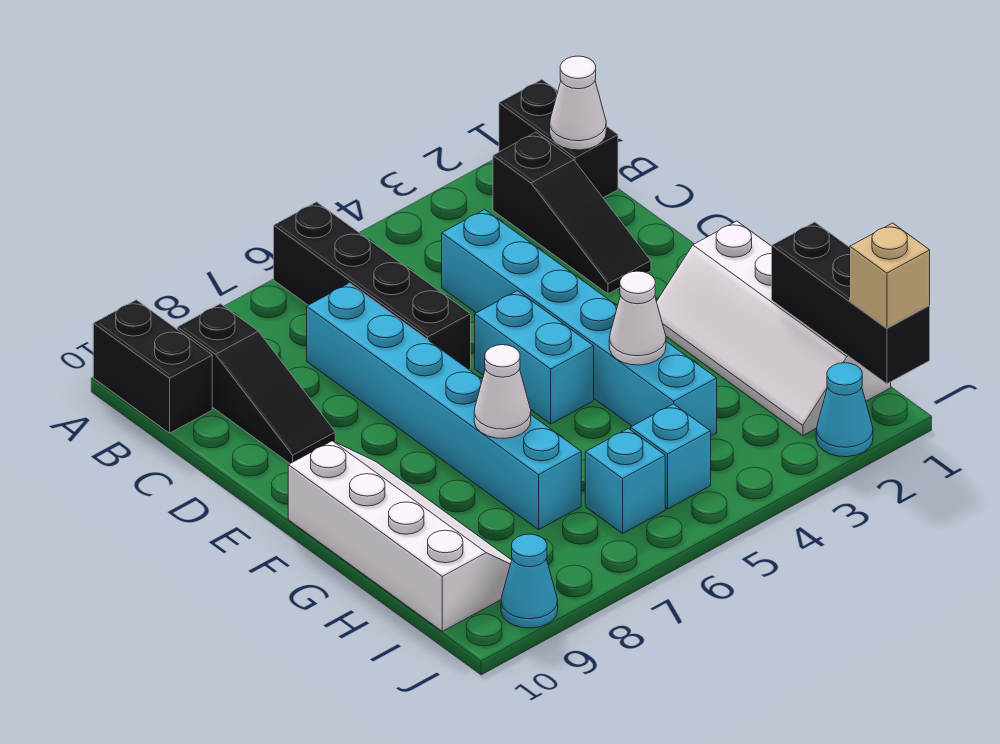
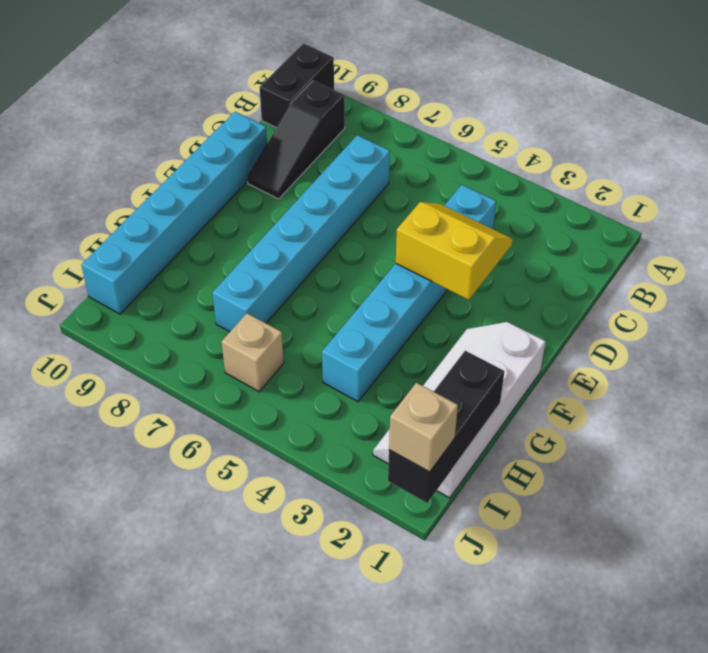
yellow 2x2 slope [396,202,513,300] -> none
cyan 1x6 brick [81,112,267,314] -> white 2x4 slope [288,441,512,631]
tan 1x1 brick [222,313,284,392] -> cyan 1x1 brick [585,428,665,533]
none -> black 1x2 brick [499,80,618,198]
none -> black 1x4 brick [274,202,471,369]
none -> black 1x3 slope [493,132,651,294]

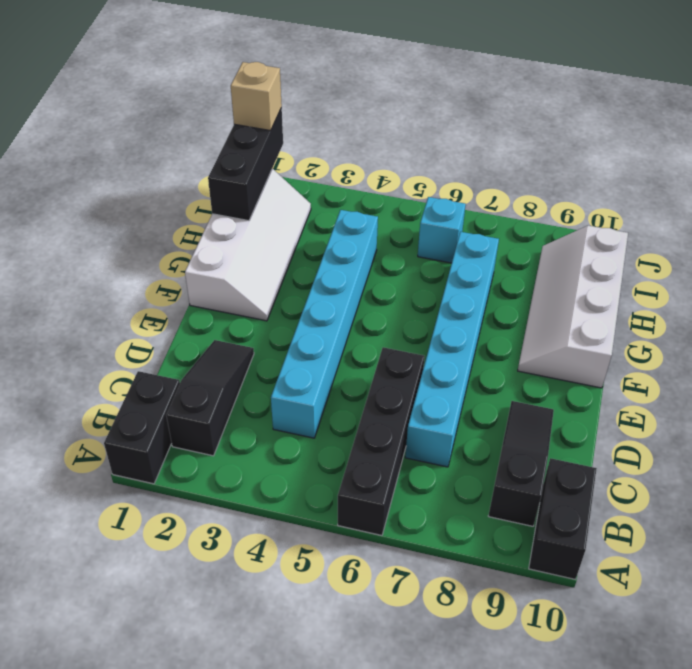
none -> cyan 1x2 brick [475,291,594,424]
none -> cyan 1x1 brick [631,404,711,509]
none -> cyan 1x1 cone [816,363,873,457]

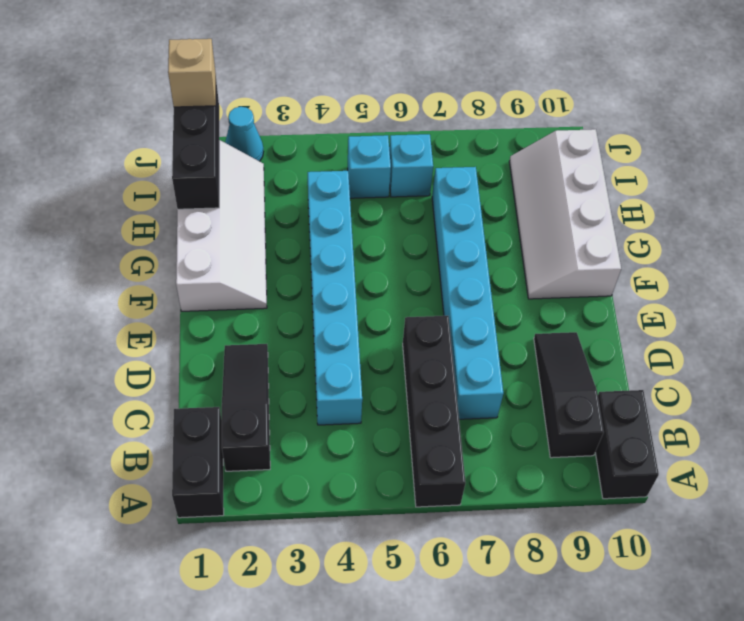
none -> cyan 1x2 brick [475,291,594,424]
none -> cyan 1x1 cone [501,534,558,628]
none -> white 1x1 cone [550,56,606,150]

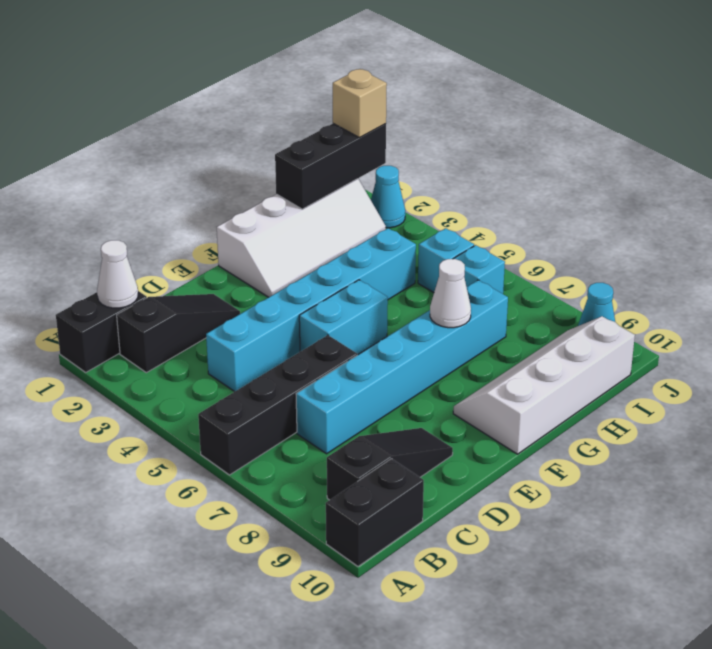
none -> white 1x1 cone [609,271,666,365]

